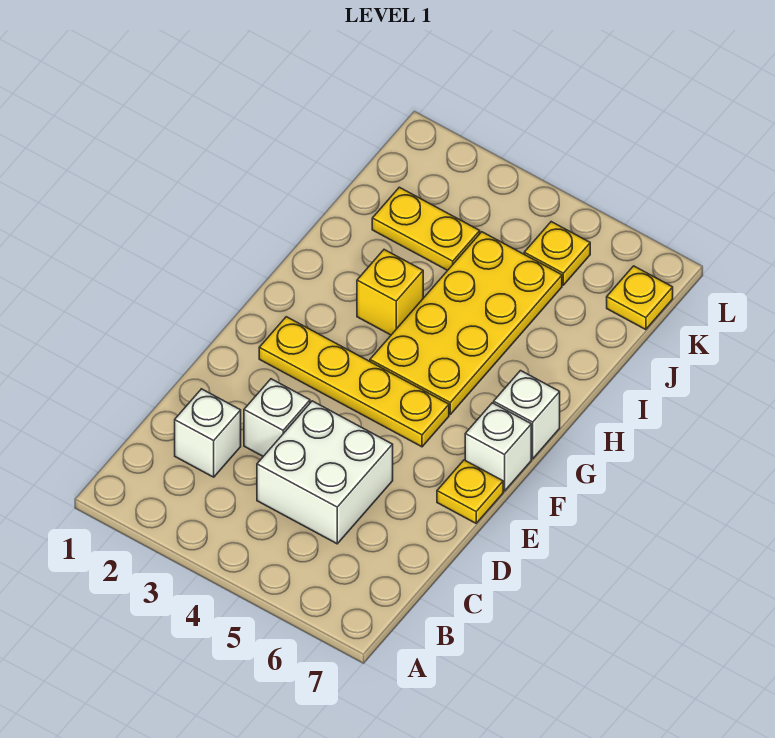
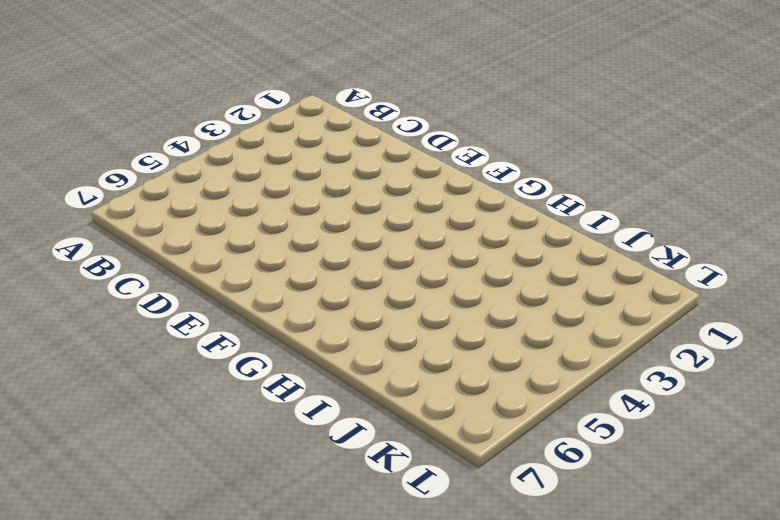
none -> white 1x1 brick [175,389,241,477]
none -> white 2x2 brick [257,401,393,544]
none -> white 1x1 brick [244,379,310,456]

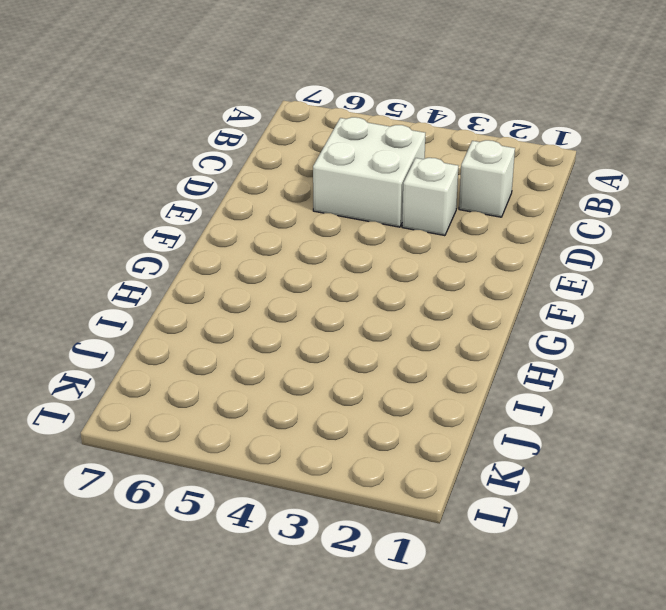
none -> yellow 1x1 plate [437,460,503,523]
none -> yellow 1x4 plate [259,317,449,447]
none -> white 1x1 brick [465,403,531,491]

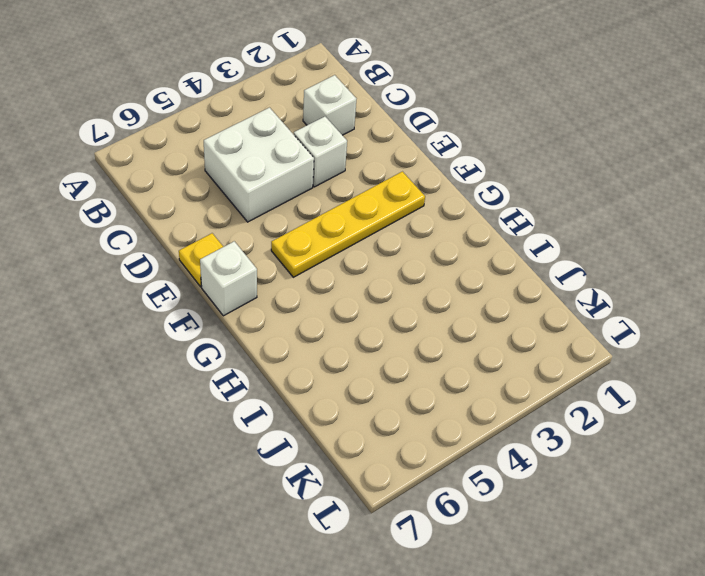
none -> yellow 2x4 plate [370,232,562,414]
none -> white 1x1 brick [494,371,560,459]
none -> yellow 1x1 brick [357,250,423,335]

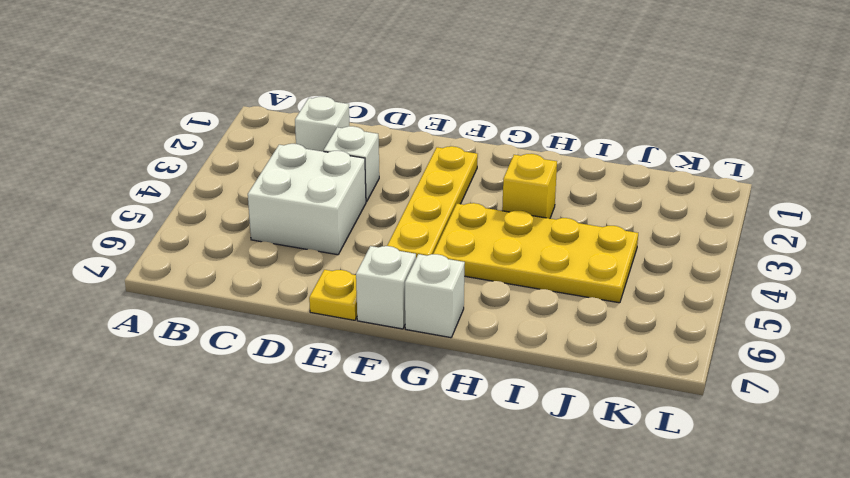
none -> yellow 1x2 plate [372,187,480,270]
none -> yellow 1x1 plate [524,222,590,285]
none -> yellow 1x1 plate [607,266,673,330]

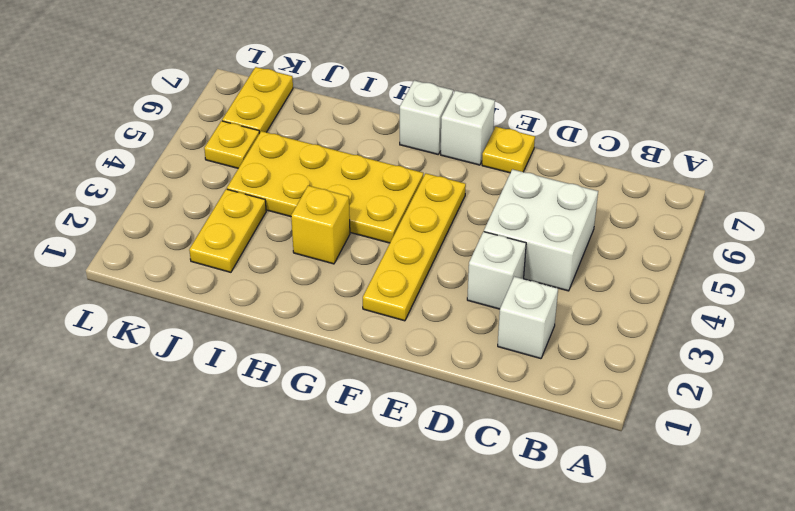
yellow 1x2 plate [222,67,293,134] -> yellow 1x1 plate [607,266,673,330]

